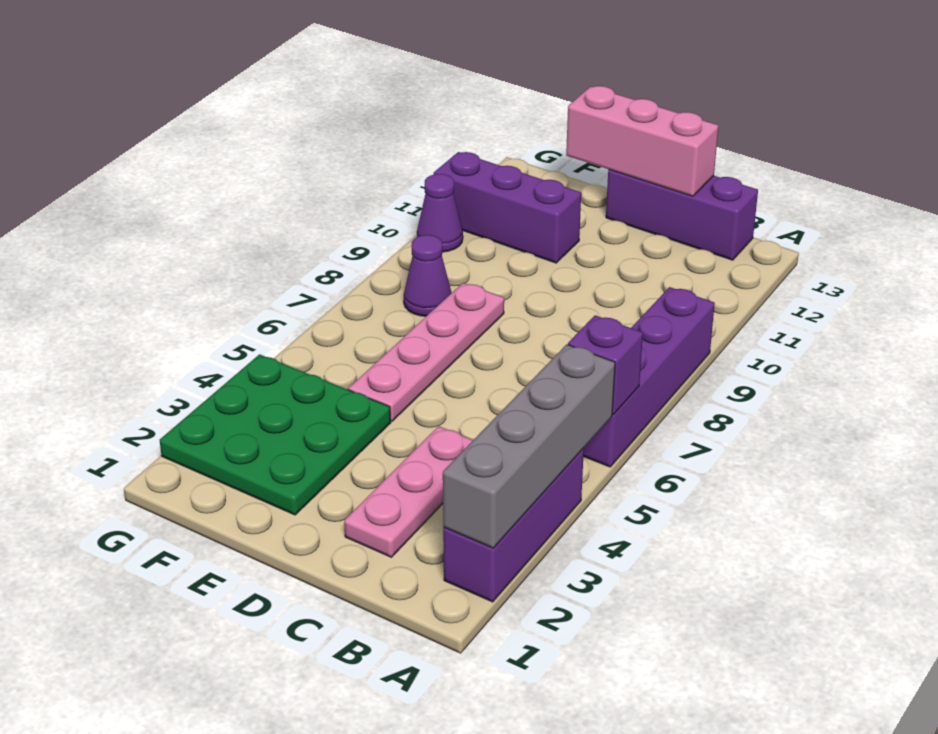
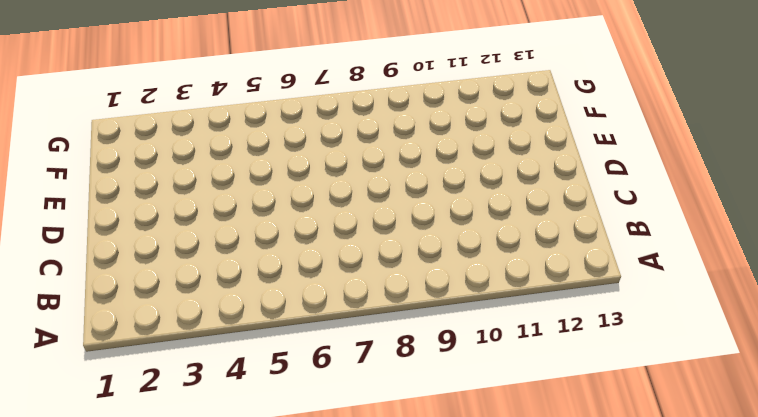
none -> purple 1x3 brick [443,449,584,602]
none -> purple 1x4 brick [583,287,715,467]
none -> purple 1x3 brick [606,170,758,260]

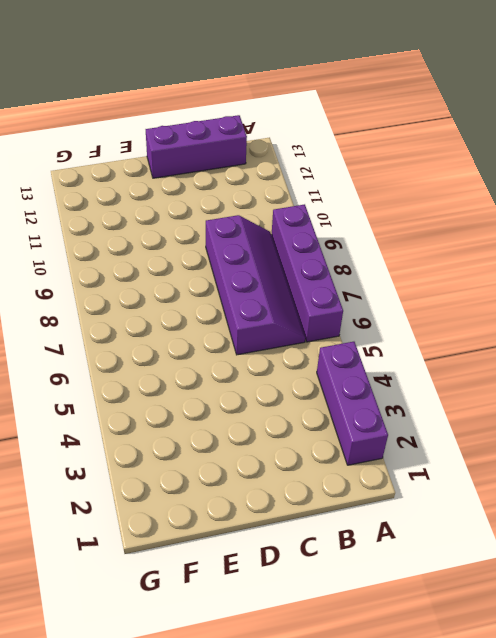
purple 2x4 slope [206,215,305,355] -> none
none -> pink 1x3 plate [344,426,473,557]
none -> green 3x3 plate [160,354,391,515]
none -> pink 1x4 plate [348,283,504,422]

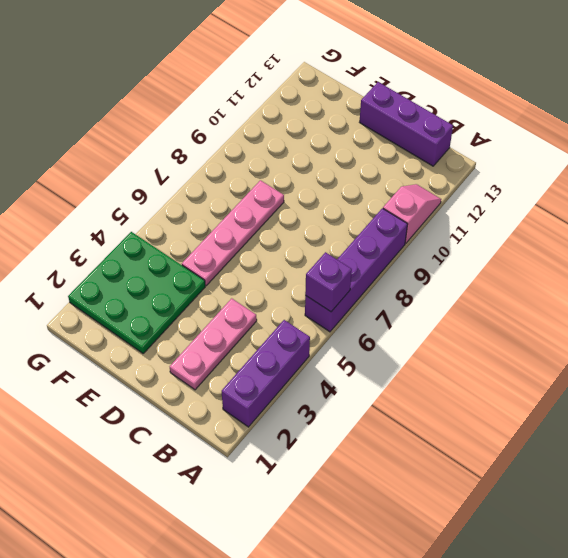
pink 1x2 slope [383,184,441,243] -> none
none -> purple 1x3 brick [434,152,581,263]
none -> purple 1x1 cone [404,235,452,316]
none -> purple 1x1 cone [417,174,463,252]

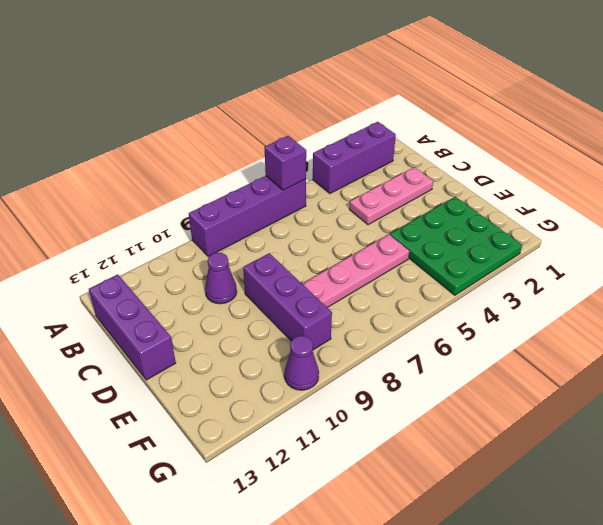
purple 1x1 cone [205,253,237,304] -> purple 1x1 cone moved to [404,235,452,316]
purple 1x3 brick [243,253,332,350] -> purple 1x3 brick moved to [434,152,581,263]
none -> grey 1x4 brick [443,344,615,548]
none -> pink 1x3 brick [566,86,718,196]

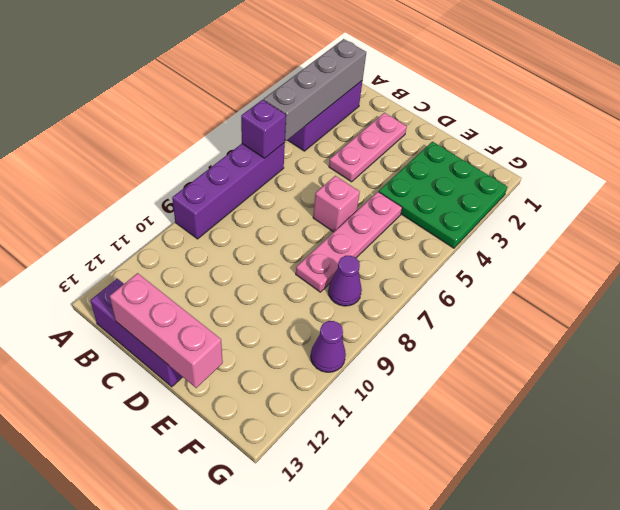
pink 1x1 brick [313,176,360,232] -> none
none -> purple 1x3 brick [434,152,581,263]

